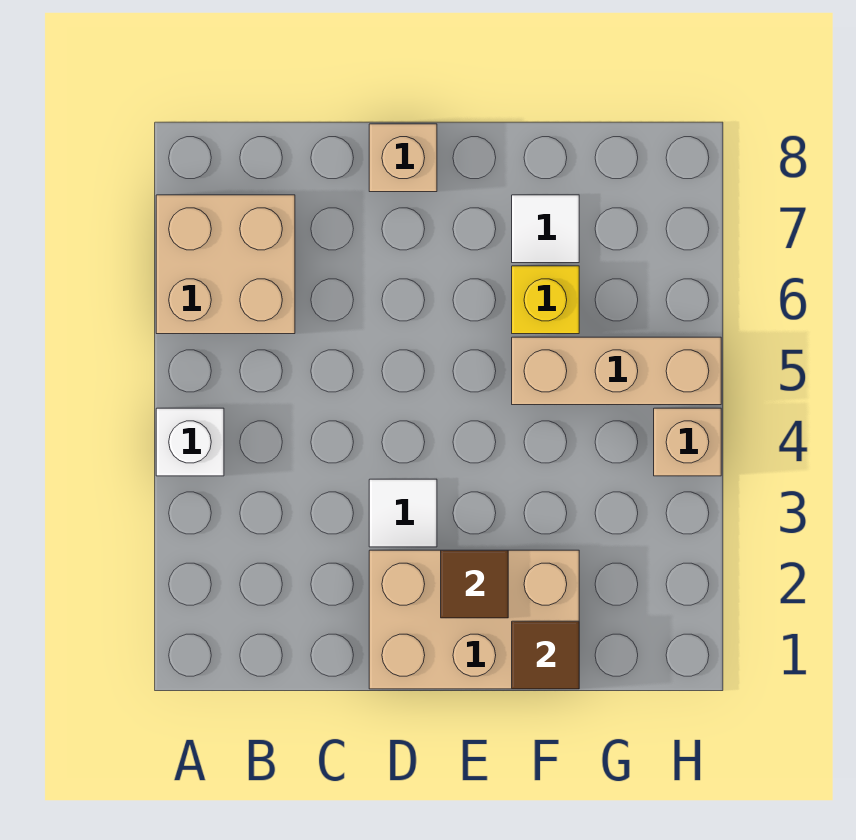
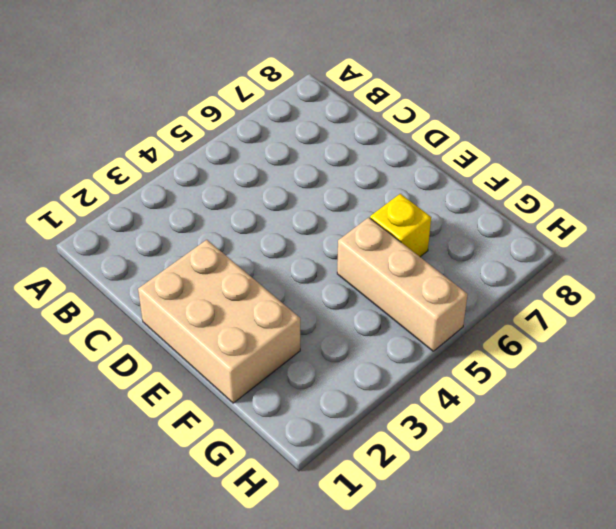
none -> white 1x1 brick [156,408,224,476]
none -> tan 2x2 brick [156,195,295,334]

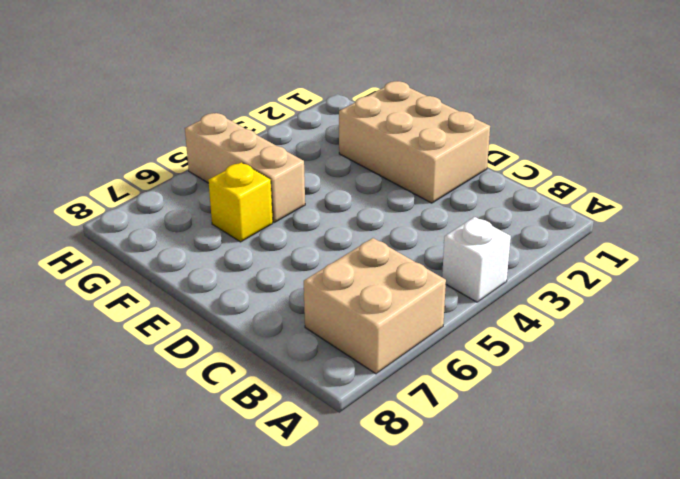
none -> white 1x1 tile [369,479,437,547]
none -> tan 1x1 brick [369,124,437,192]

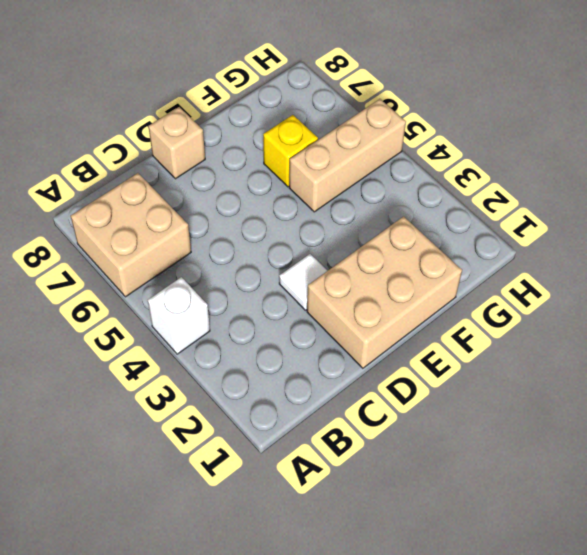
none -> white 1x1 tile [512,195,579,263]
none -> tan 1x1 brick [654,408,721,476]

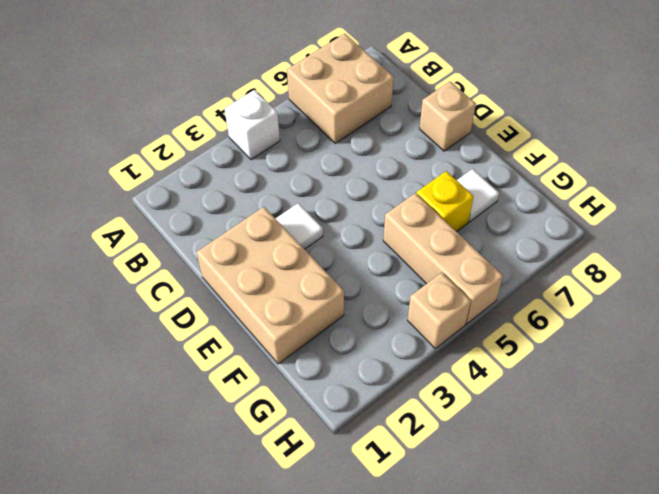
none -> brown 1x1 tile [441,550,508,618]
none -> brown 1x1 tile [512,621,579,689]

